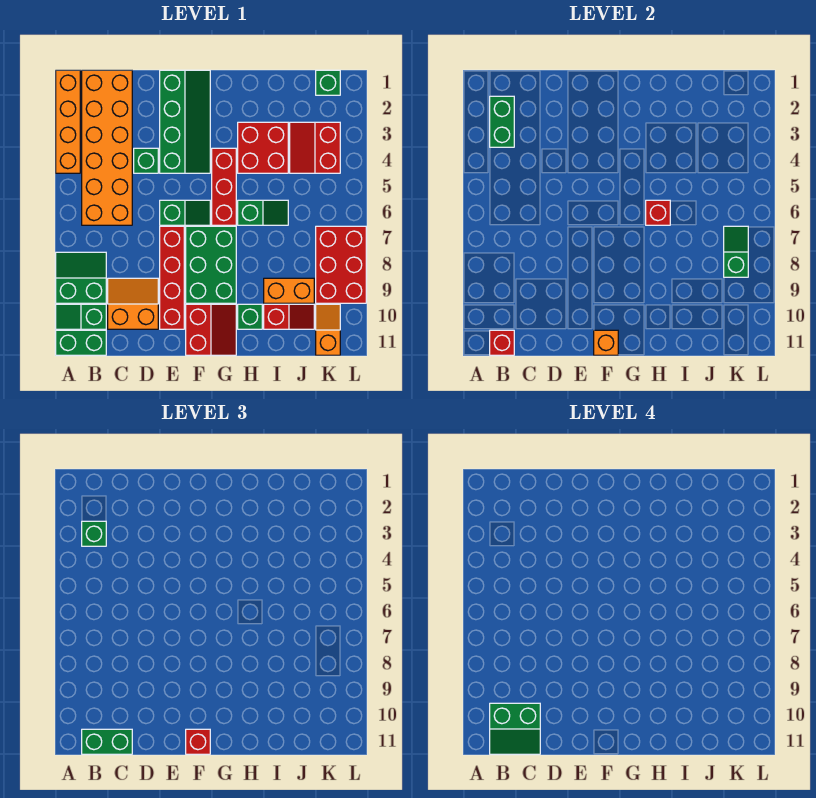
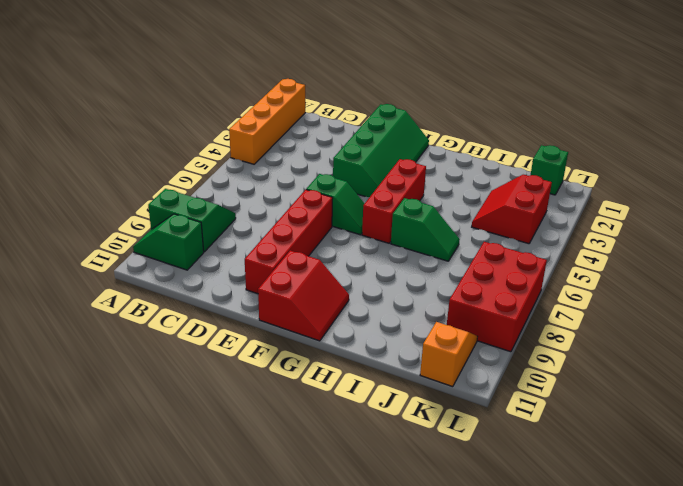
none -> green 1x2 brick [56,330,106,355]
none -> orange 2x6 brick [82,70,132,225]
none -> orange 2x2 slope [108,278,158,329]
none -> green 1x1 brick [134,148,158,173]

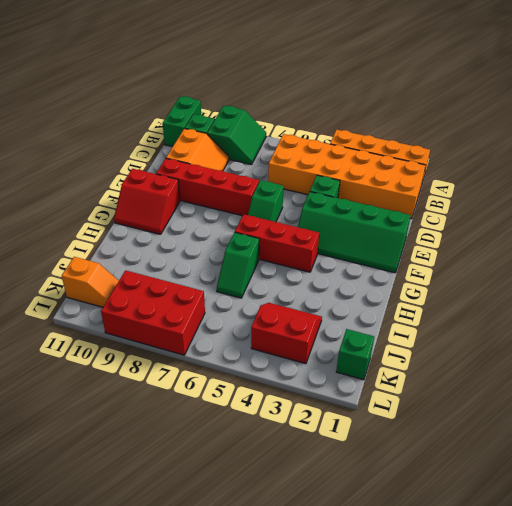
none -> green 2x3 brick [186,226,236,303]
none -> red 2x2 brick [238,122,288,173]
none -> green 1x1 brick [238,304,262,329]
none -> orange 1x2 brick [264,278,314,303]

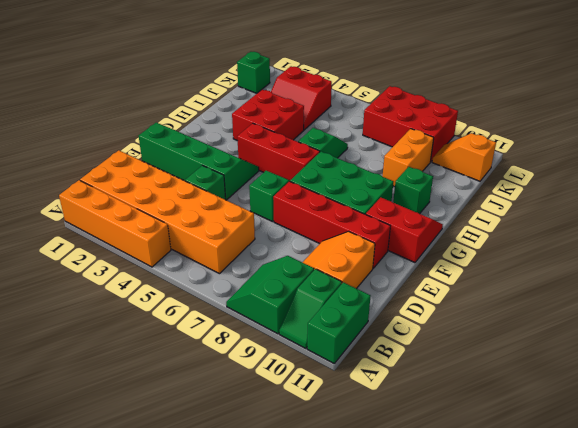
none -> red 1x2 slope [264,304,314,329]
none -> green 1x2 brick [490,96,514,147]
none -> red 1x1 brick [490,330,514,355]
none -> orange 1x1 brick [594,330,618,355]

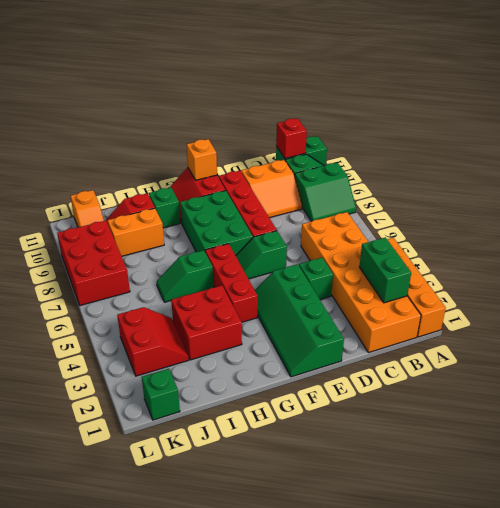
none -> red 1x1 brick [646,200,670,225]
none -> green 1x2 slope [724,226,748,277]
none -> green 1x1 brick [82,521,106,546]
none -> green 1x2 brick [82,729,132,754]

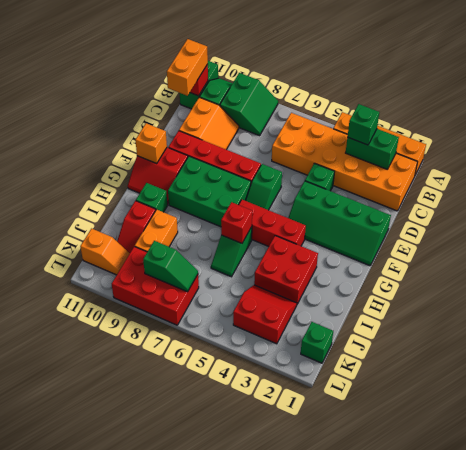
orange 1x2 brick [167,39,208,96] -> green 1x2 brick [82,729,132,754]
none -> red 1x1 brick [186,729,210,754]
none -> green 2x2 slope [490,703,540,754]

